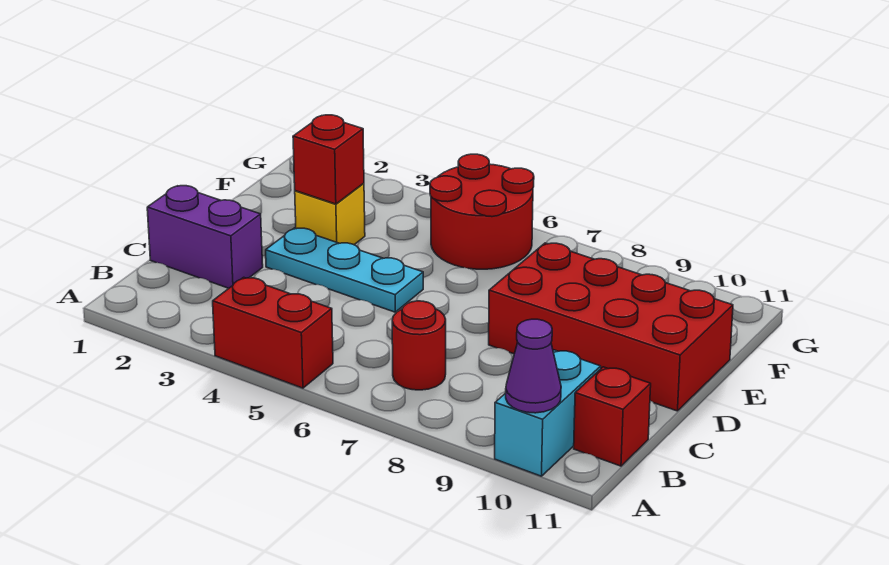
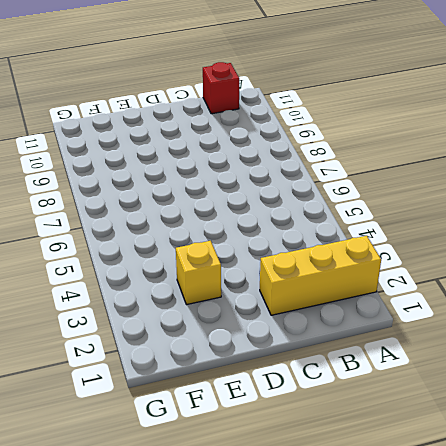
yellow 1x3 brick [260,236,381,315] -> purple 1x2 brick [147,186,263,288]
none -> red 1x2 brick [213,277,333,388]
none -> cyan 1x2 brick [495,350,601,476]

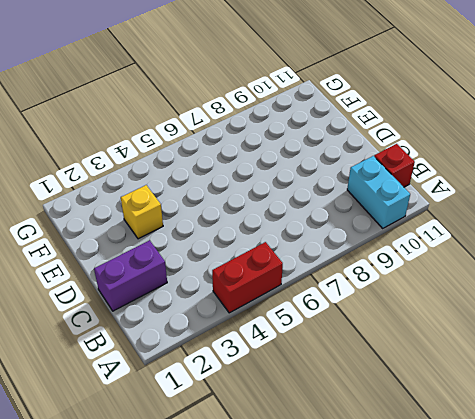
none -> red 1x1 round brick [392,301,446,390]
none -> cyan 1x3 plate [266,228,423,312]

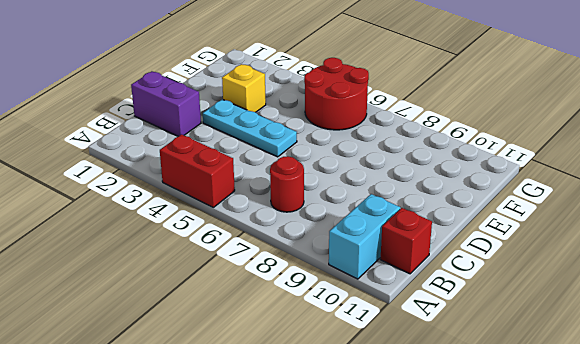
none -> red 2x4 brick [489,243,733,411]
none -> purple 1x1 cone [506,319,561,413]

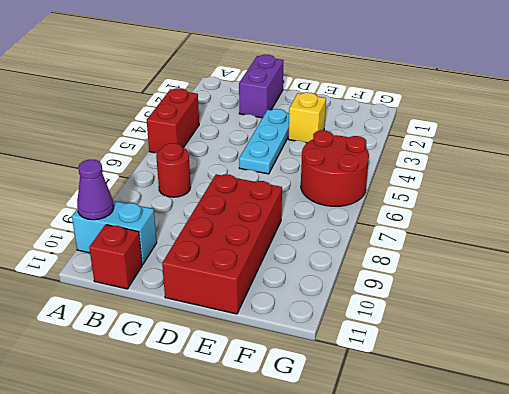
none -> red 1x1 brick [293,115,364,204]

